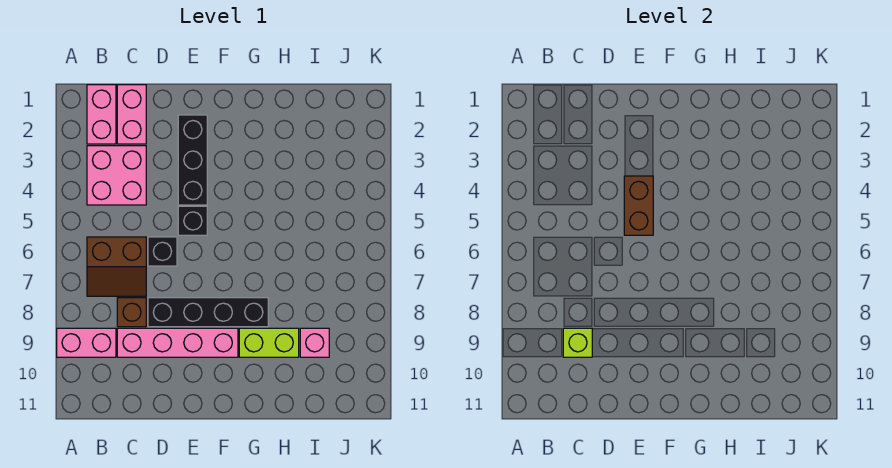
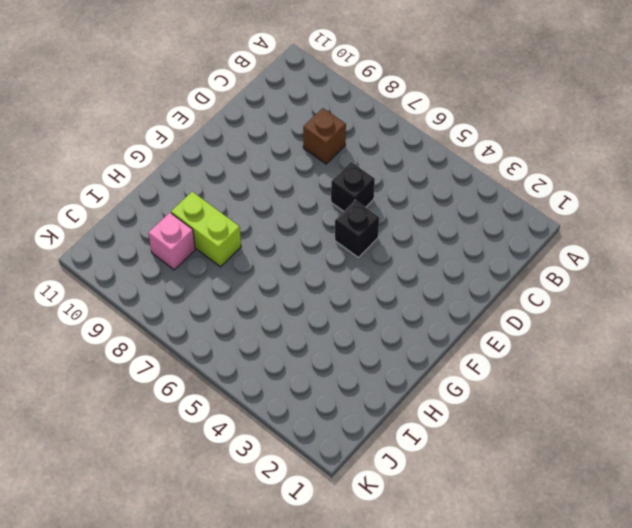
lime 1x2 brick [171,192,241,267] -> lime 1x2 brick turned to [239,328,299,357]
none -> pink 1x2 brick [57,328,116,357]
none -> pink 1x2 brick [87,85,116,144]
none -> pink 2x2 brick [87,146,146,205]

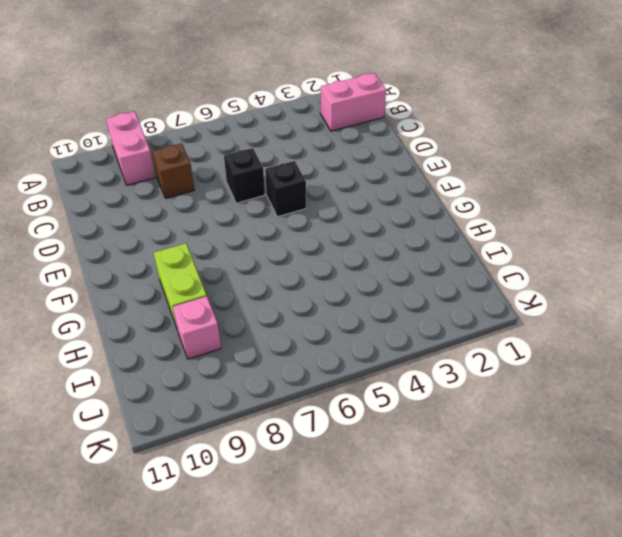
none -> pink 2x2 brick [87,146,146,205]
none -> brown 2x2 slope [87,237,146,296]
none -> pink 1x2 brick [117,85,146,144]

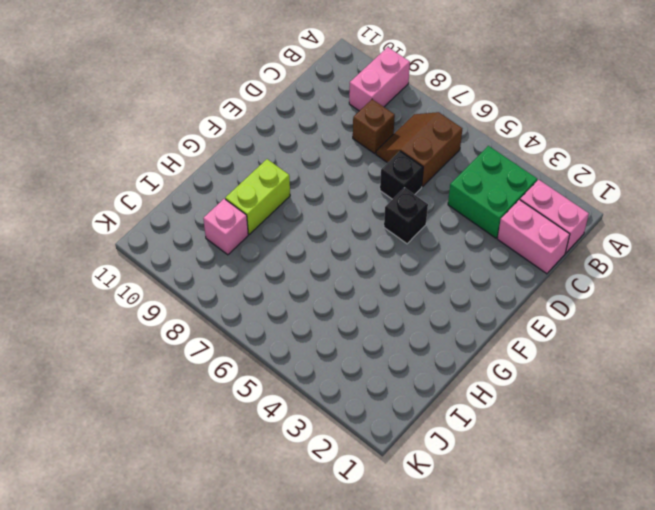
green 2x2 brick [448,146,537,238] -> pink 2x2 brick [87,146,146,205]
none -> pink 1x4 brick [117,328,238,357]
none -> black 1x4 brick [148,298,268,327]
none -> black 1x3 brick [178,115,207,205]

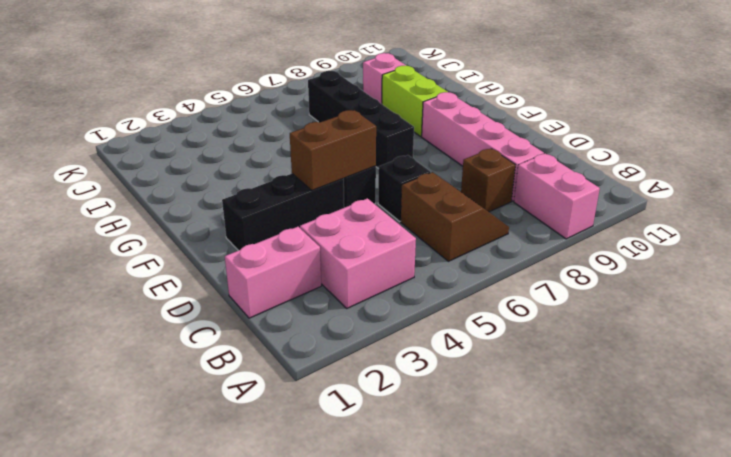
black 1x4 brick [308,71,414,169] -> black 1x4 brick moved to [148,298,268,327]
none -> pink 1x2 brick [87,85,116,144]
none -> lime 1x1 brick [563,328,592,357]

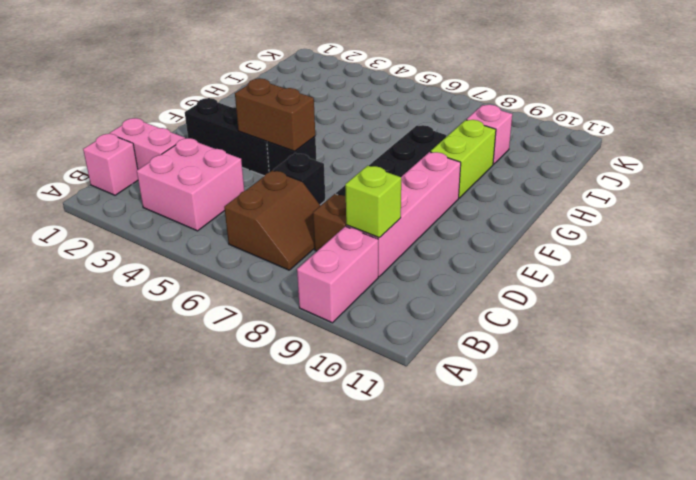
pink 1x1 brick [83,134,138,195] -> pink 1x2 brick [87,85,116,144]

